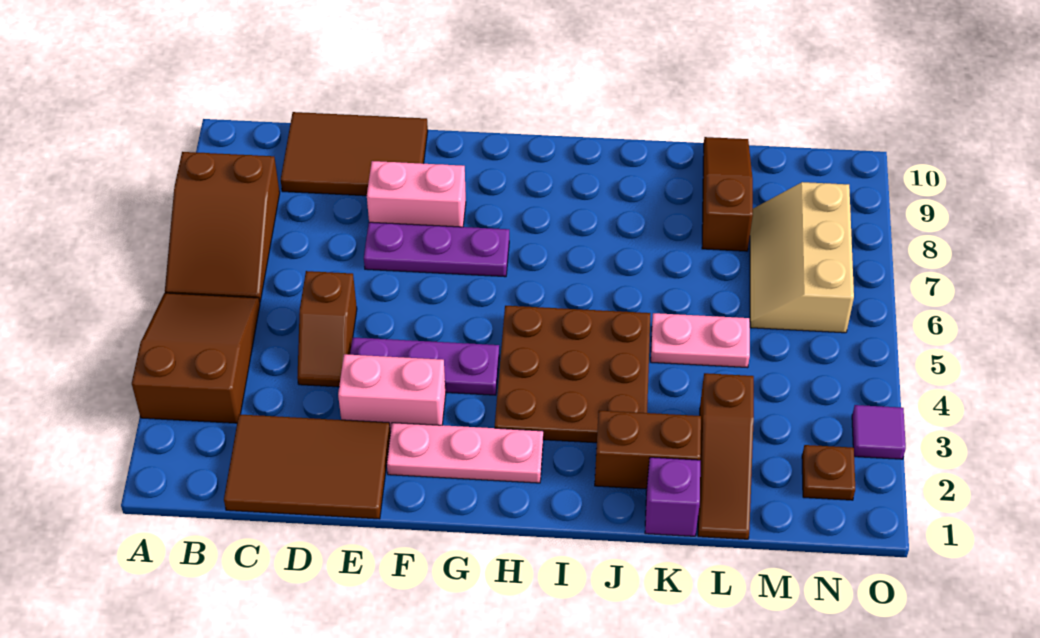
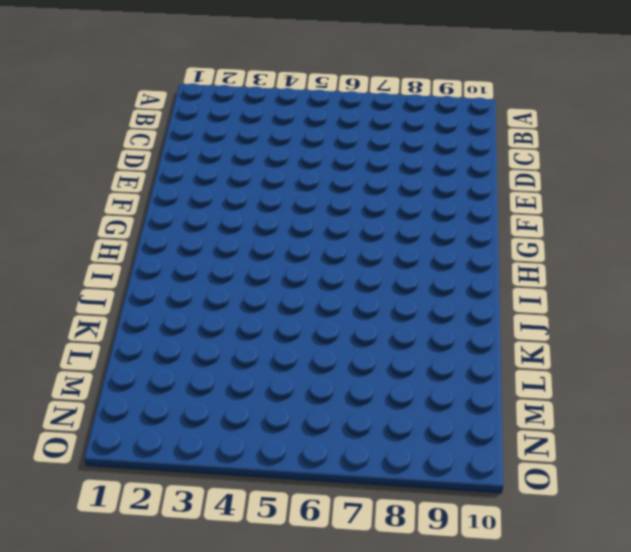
none -> brown 2x3 slope [132,293,260,423]
none -> brown 2x3 slope [165,152,280,301]
none -> brown 2x3 tile [224,414,390,519]

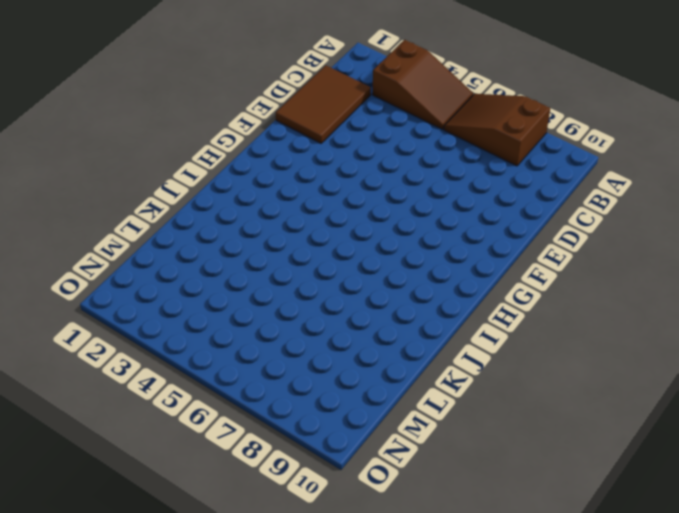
none -> brown 2x3 tile [281,112,428,196]
none -> brown 1x2 slope [297,271,357,387]
none -> pink 1x2 brick [338,354,446,431]

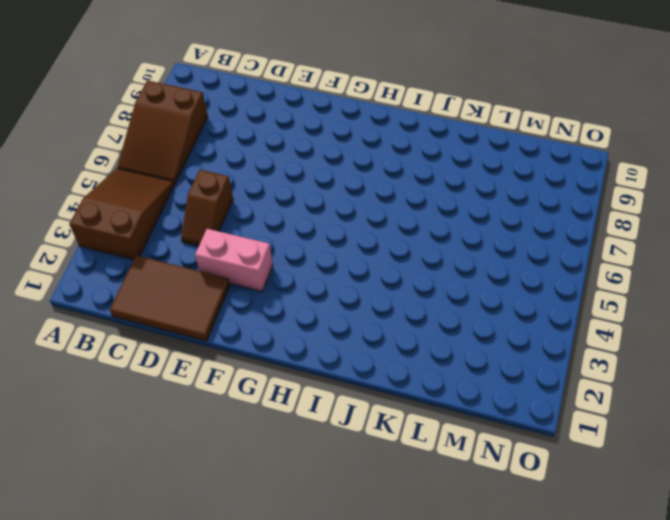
none -> brown 2x3 tile [281,112,428,196]
none -> purple 1x3 plate [350,337,499,395]
none -> purple 1x3 plate [364,222,509,277]

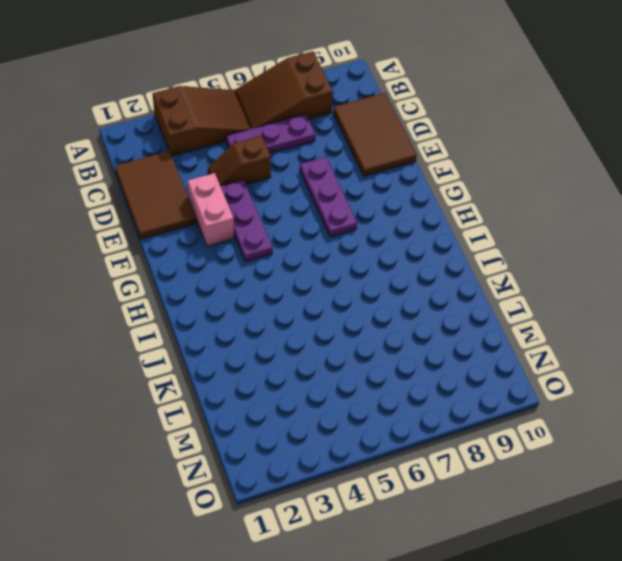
purple 1x3 plate [226,114,315,153] -> none
none -> pink 1x2 brick [367,161,466,227]
none -> pink 1x3 plate [387,423,543,483]
none -> brown 3x3 plate [495,306,650,443]

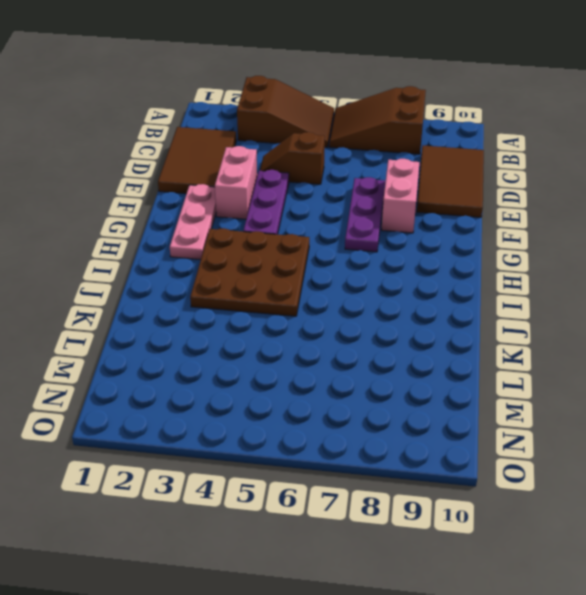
none -> brown 1x2 brick [595,410,701,489]
none -> purple 1x1 brick [645,457,700,536]
none -> pink 1x2 plate [651,313,750,368]

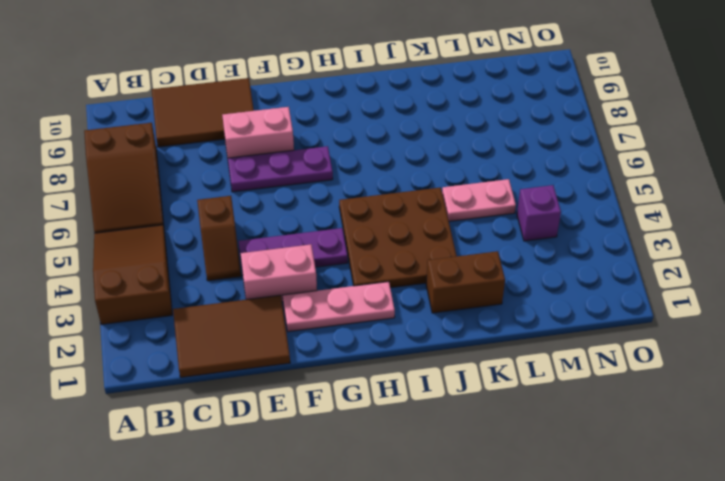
purple 1x1 brick [517,185,561,241] -> purple 1x1 brick moved to [645,457,700,536]
none -> brown 1x3 slope [698,373,754,539]
none -> brown 1x3 slope [702,137,753,251]
none -> tan 2x3 slope [750,182,854,333]

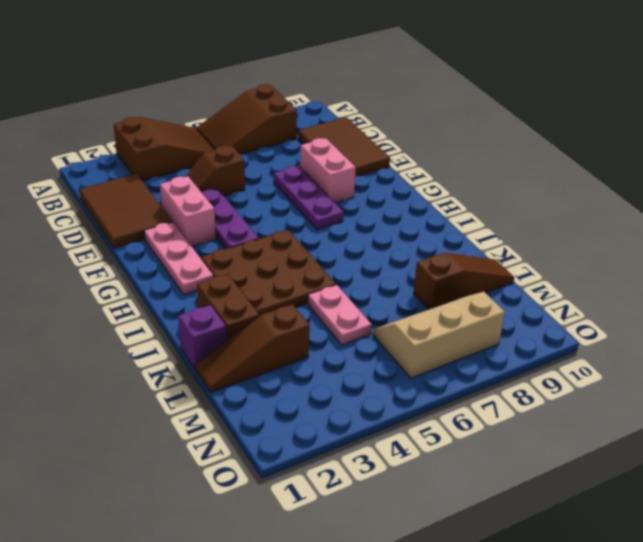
none -> brown 1x1 plate [802,445,855,500]
none -> purple 1x1 tile [852,405,906,459]

